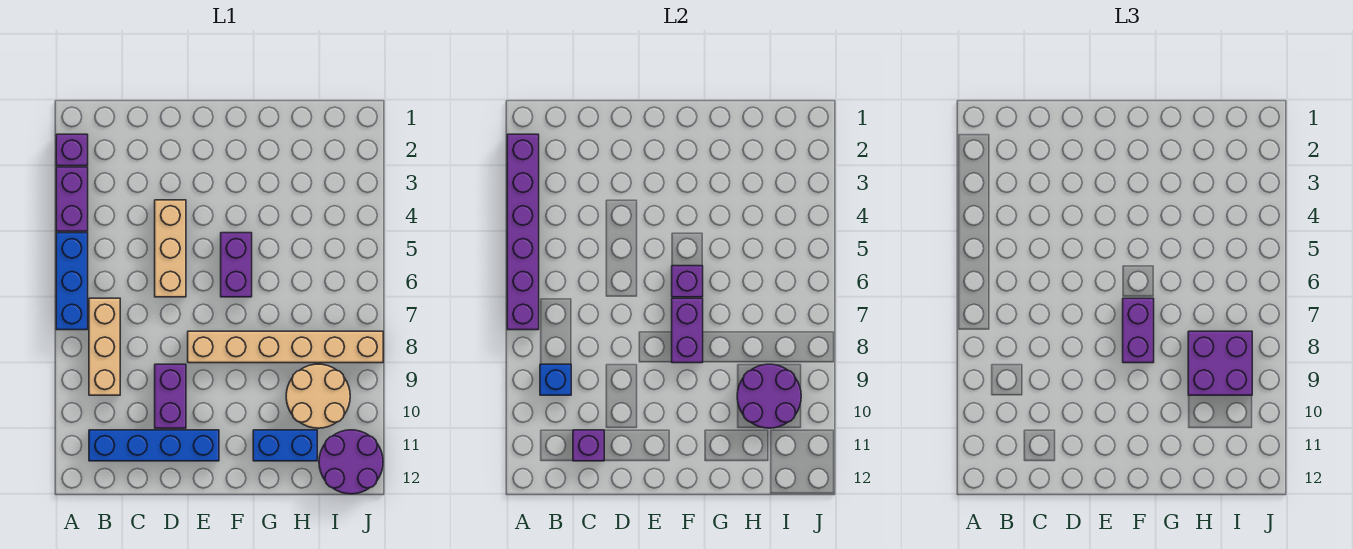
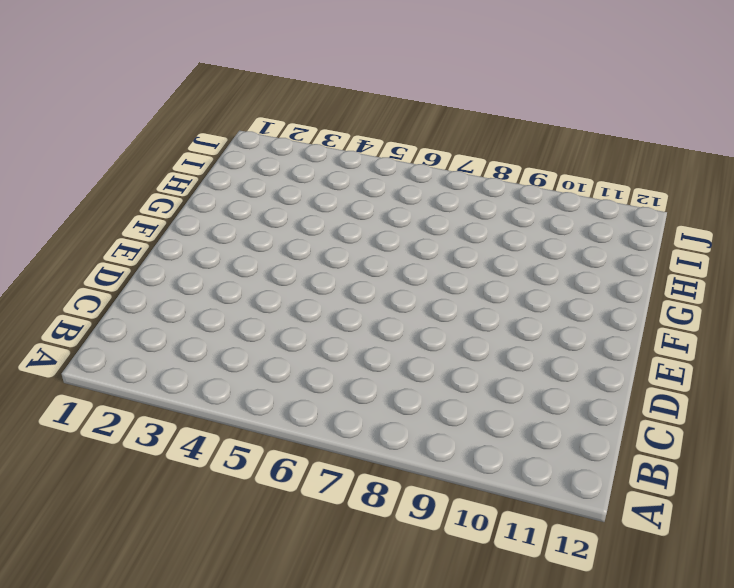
none -> purple 1x1 brick [56,134,88,166]
none -> purple 1x2 brick [56,167,88,231]
none -> blue 1x3 brick [56,233,88,330]

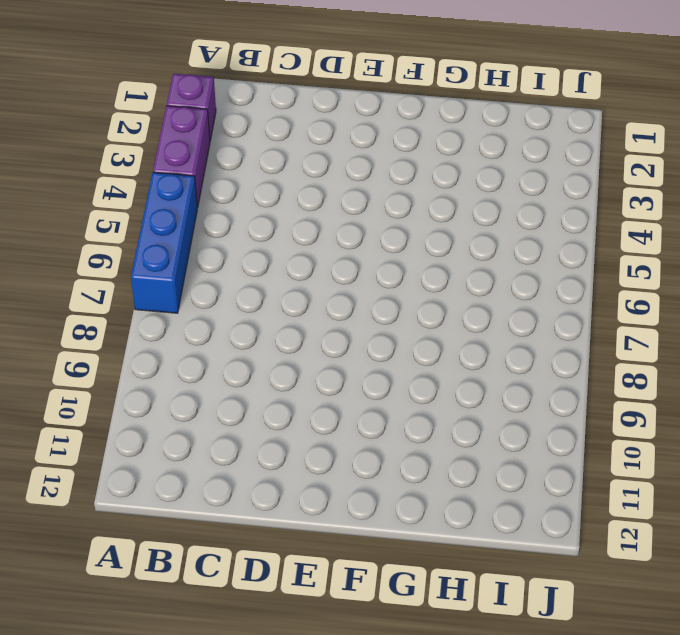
none -> tan 1x3 brick [89,298,120,395]
none -> blue 1x4 brick [89,430,219,461]
none -> tan 1x3 brick [155,200,186,297]

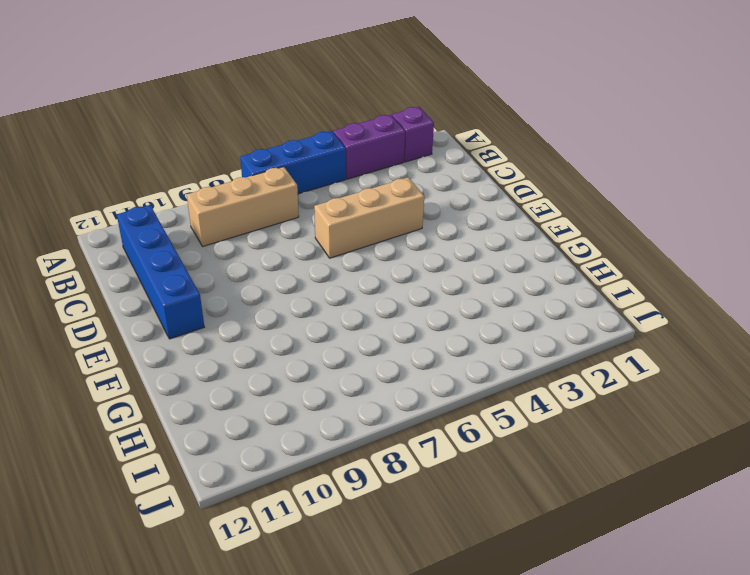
none -> purple 1x2 brick [155,364,186,428]
none -> tan 1x6 brick [188,331,383,363]
none -> purple 1x2 brick [221,233,252,297]

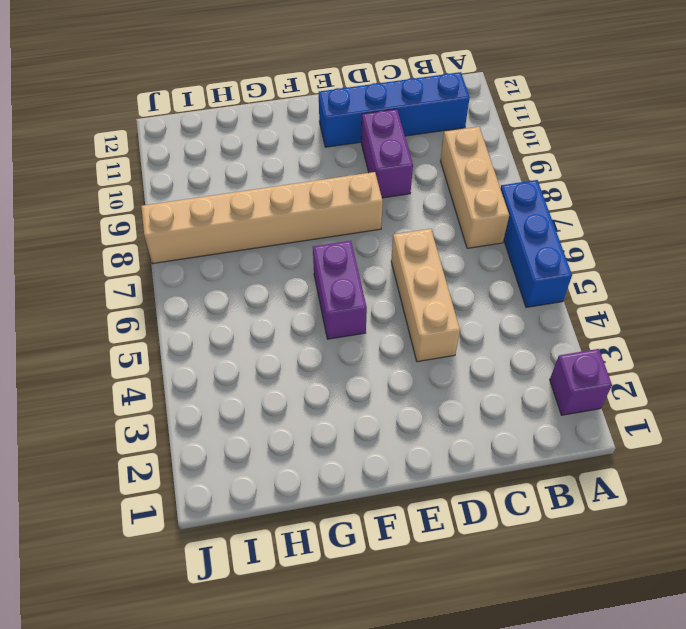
none -> purple 1x2 brick [56,167,88,231]
none -> blue 1x2 brick [253,430,317,461]
none -> tan 2x2 round brick [286,364,350,428]

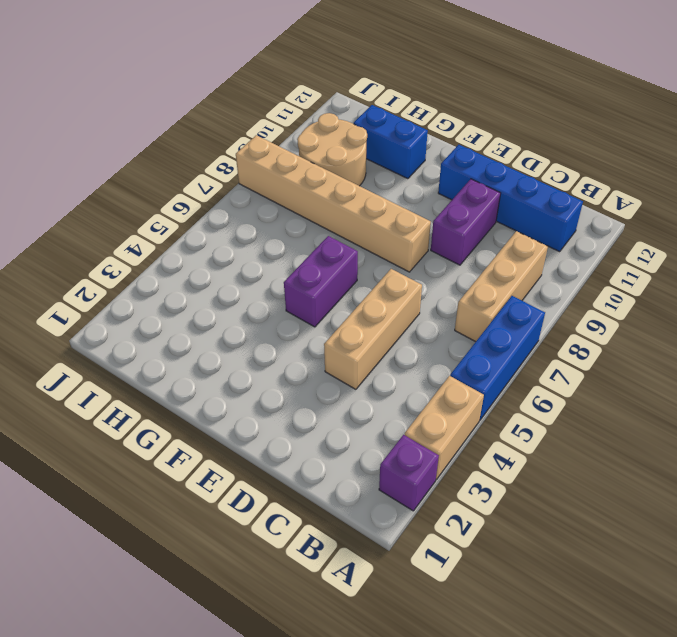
tan 1x2 brick [405,376,484,479] -> purple 1x2 brick [56,167,88,231]
none -> purple 2x2 round brick [319,430,383,494]
none -> purple 1x6 brick [507,134,539,330]
none -> blue 1x1 brick [540,364,571,395]

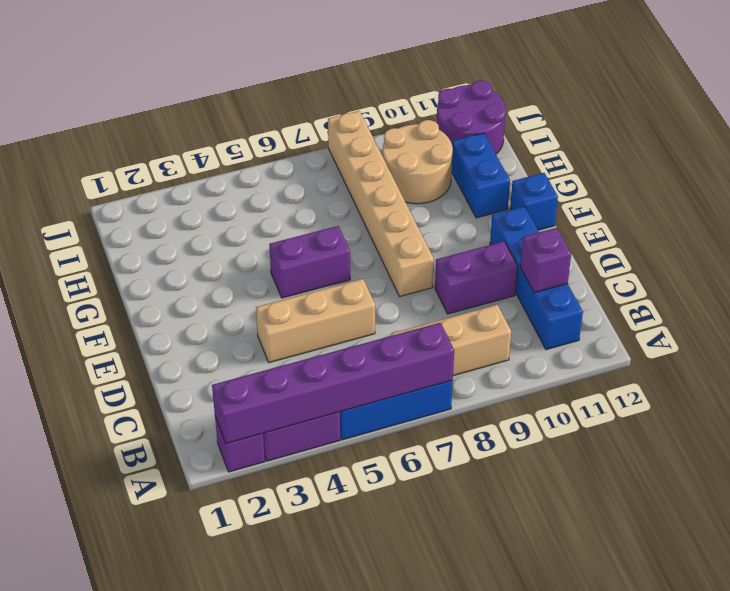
blue 1x1 brick [510,173,558,230] -> blue 1x1 brick moved to [540,364,571,395]
none -> purple 1x1 brick [672,266,703,297]
none -> purple 1x2 brick [672,298,703,363]
none -> purple 2x2 round brick [737,364,801,428]

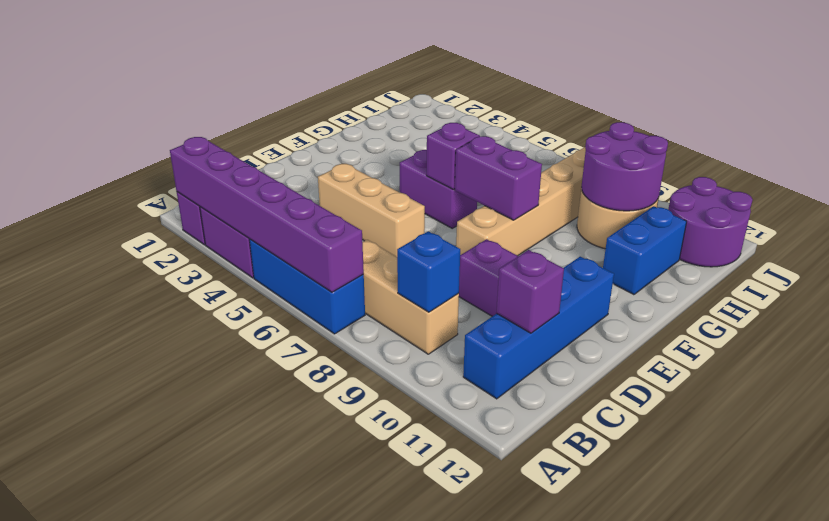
none -> purple 1x2 brick [1123,298,1154,363]
none -> purple 2x2 brick [1188,331,1252,395]

